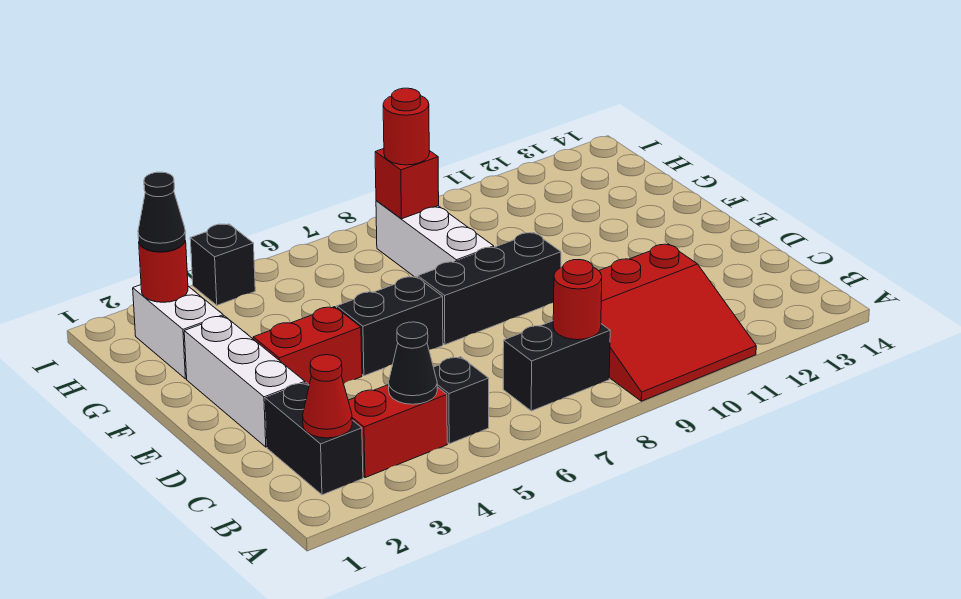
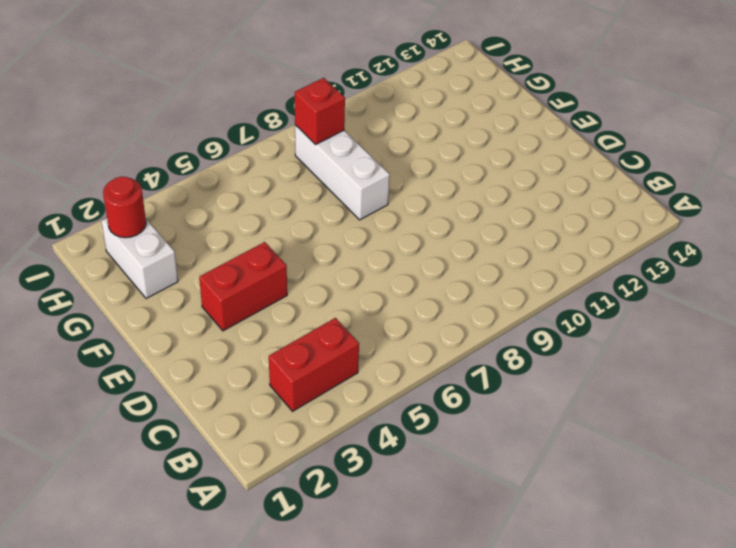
none -> red 3x3 slope [599,244,756,401]
none -> black 1x2 brick [265,383,363,495]
none -> black 1x1 brick [434,357,489,444]

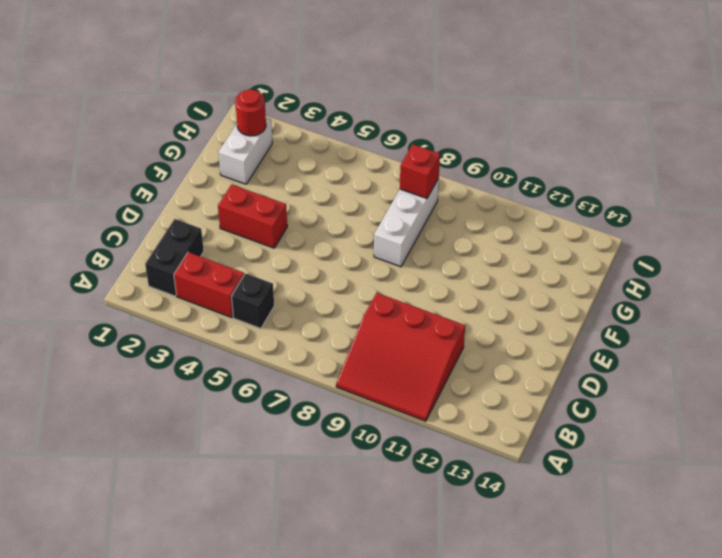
none -> black 1x2 brick [503,321,610,411]
none -> white 1x3 brick [184,316,305,447]
none -> black 1x2 brick [337,277,443,376]

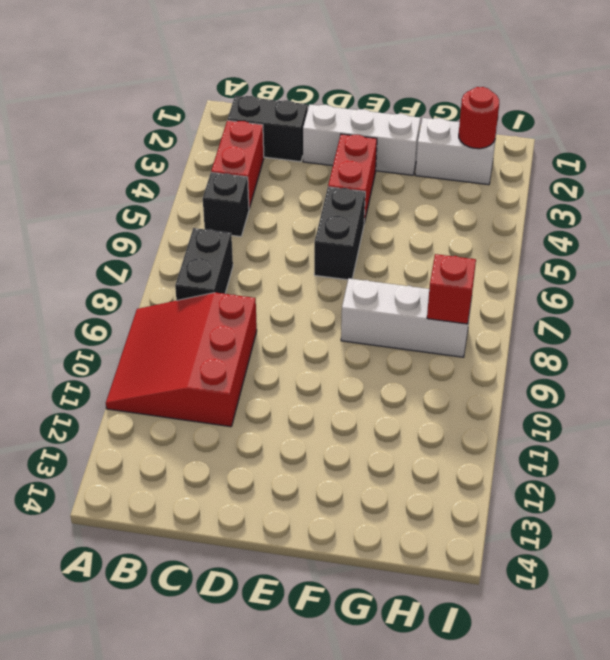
none -> black 1x3 brick [418,233,561,345]
none -> black 1x1 brick [190,224,255,305]
none -> red 1x1 cone [303,355,352,438]

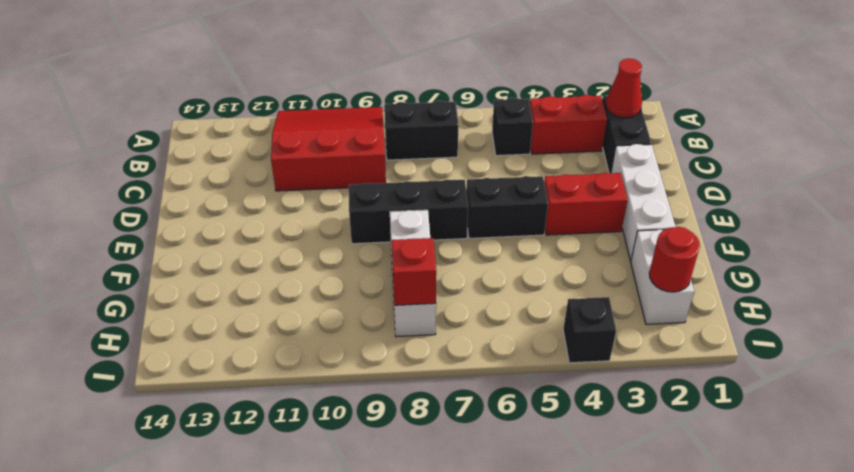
none -> black 1x1 cone [389,322,437,404]
none -> red 1x1 round brick [553,260,602,340]
none -> black 1x1 cone [138,172,186,252]

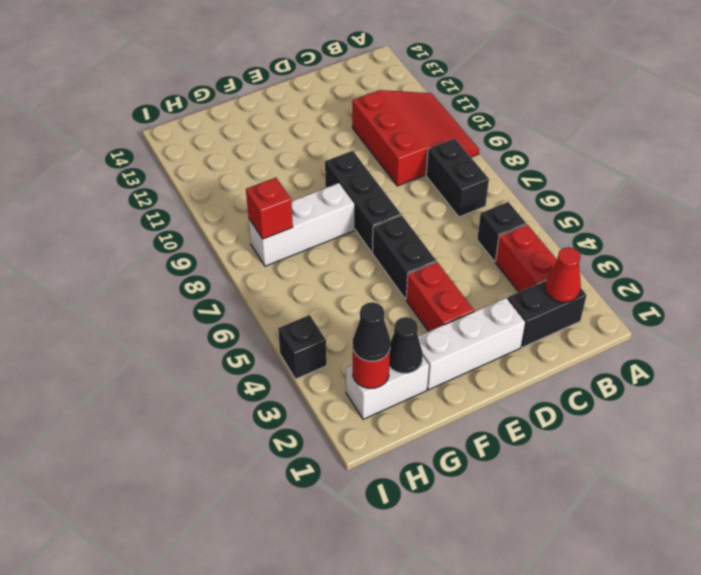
black 1x1 cone [389,317,423,373] -> black 1x1 cone moved to [389,322,437,404]
none -> red 1x1 round brick [553,260,602,340]
none -> red 1x1 round brick [383,88,429,165]

